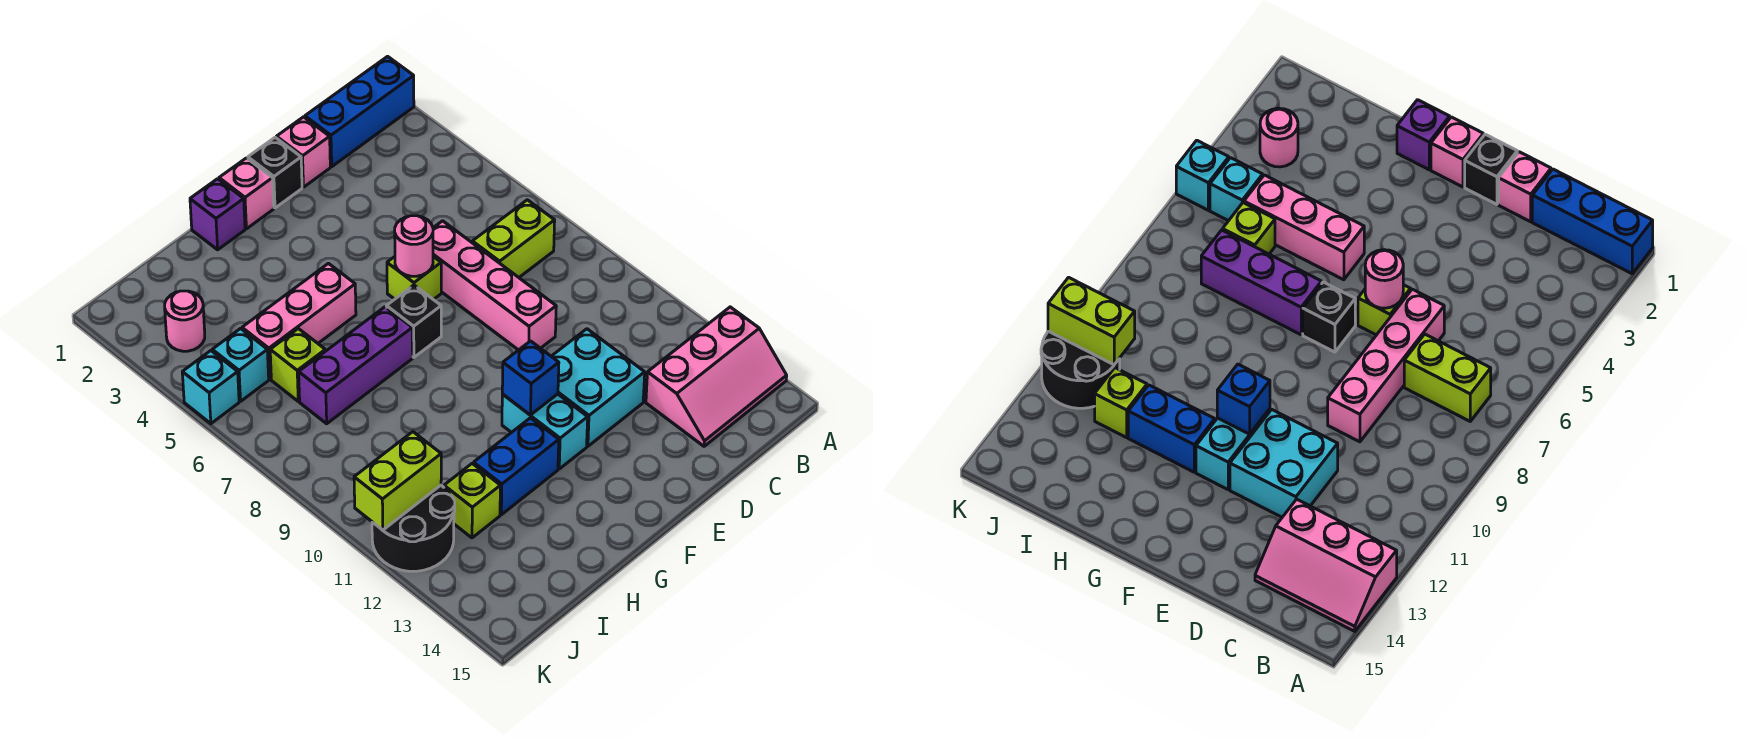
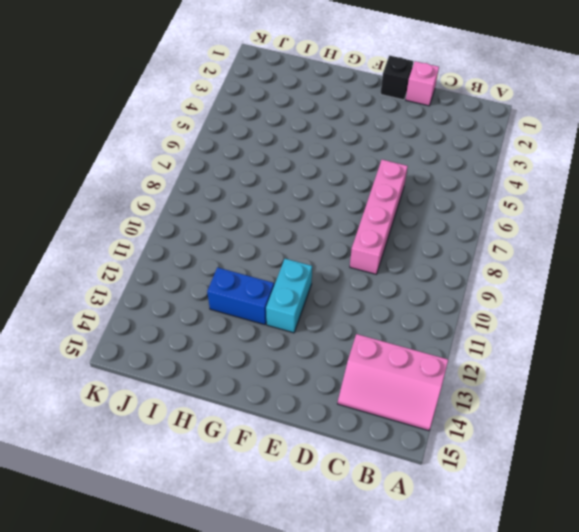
none -> blue 1x3 brick [305,56,414,167]
none -> lime 1x2 brick [472,200,555,277]
none -> cyan 2x2 brick [551,329,645,446]

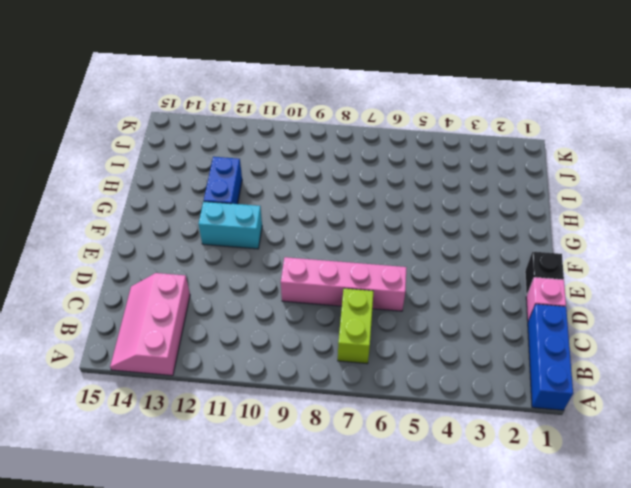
none -> cyan 2x2 brick [551,329,645,446]
none -> lime 1x1 brick [387,256,441,300]
none -> pink 1x1 brick [219,158,274,229]

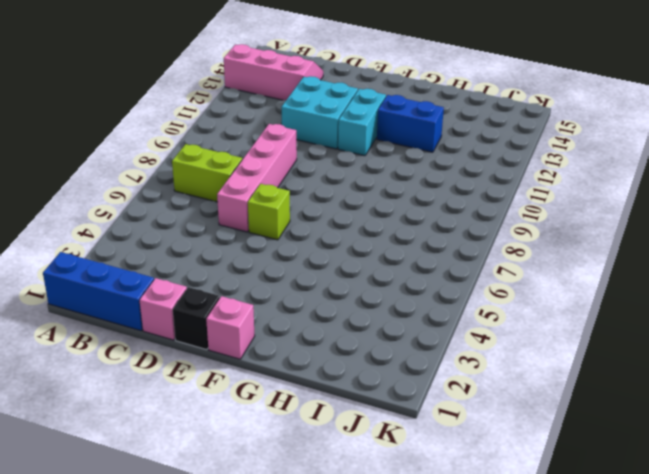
none -> black 1x1 brick [387,285,441,357]
none -> purple 1x1 brick [190,179,245,250]
none -> pink 1x3 brick [242,263,356,379]

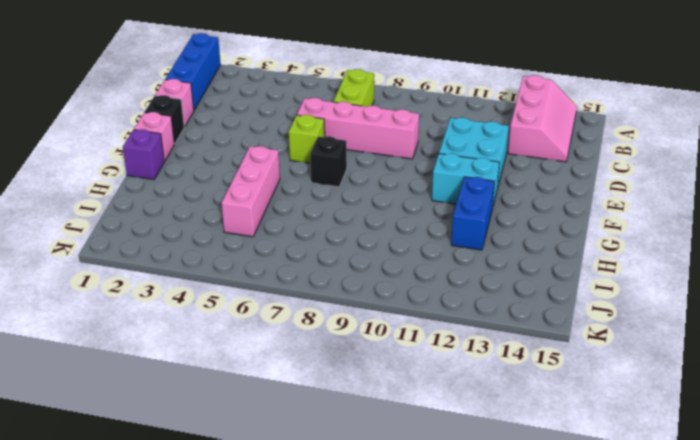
none -> purple 1x3 brick [299,307,413,424]
none -> lime 1x1 brick [270,329,325,401]
none -> lime 1x1 brick [444,464,500,538]

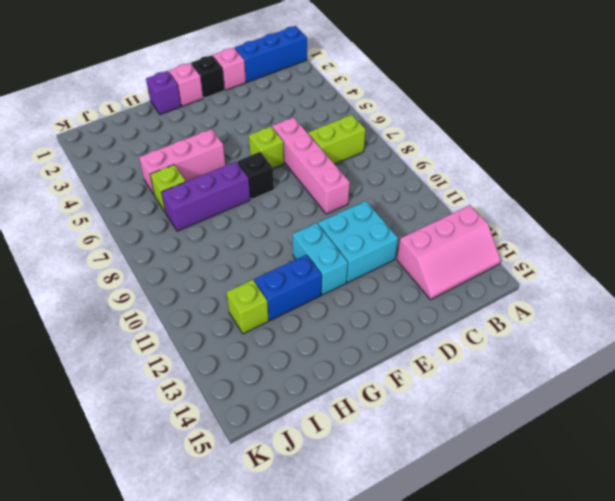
none -> pink 1x1 round brick [165,291,205,351]
none -> cyan 1x1 brick [212,329,269,401]
none -> black 2x2 round brick [372,485,455,571]

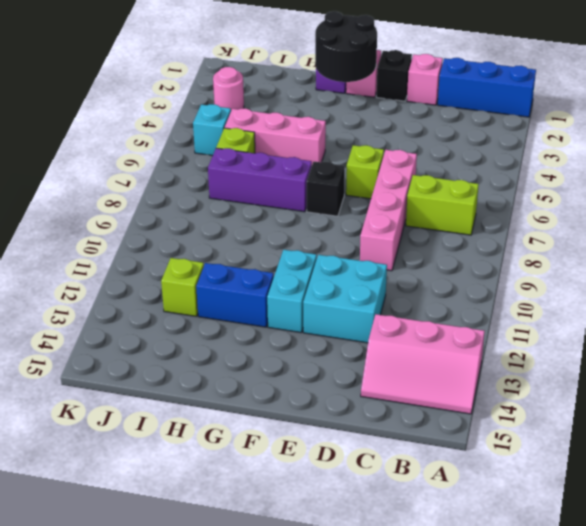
black 2x2 round brick [315,11,377,82] -> black 2x2 round brick moved to [372,485,455,571]
none -> cyan 1x1 brick [182,351,239,424]
none -> pink 1x1 round brick [395,216,433,276]
none -> blue 1x1 brick [502,341,559,415]

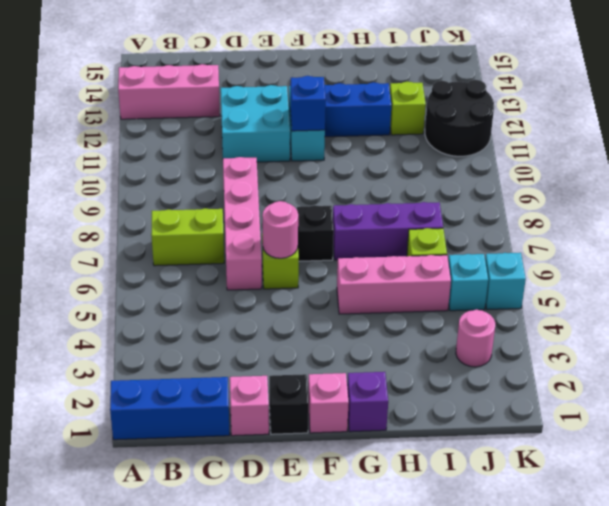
none -> lime 1x2 brick [354,432,441,530]

